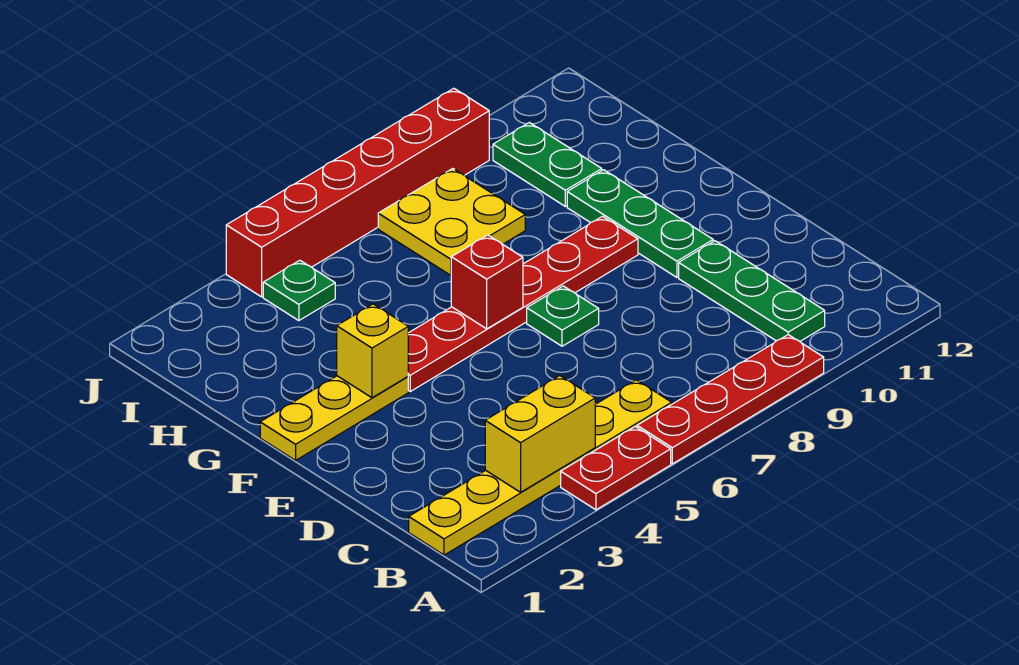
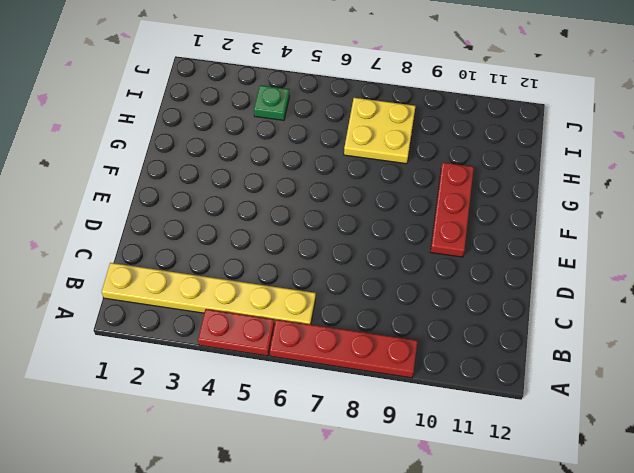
red 1x3 plate [430,163,474,257] -> green 1x3 plate [567,170,713,277]
none -> green 1x3 plate [679,241,825,341]
none -> green 1x1 plate [527,286,599,346]
none -> yellow 1x3 plate [260,376,408,460]

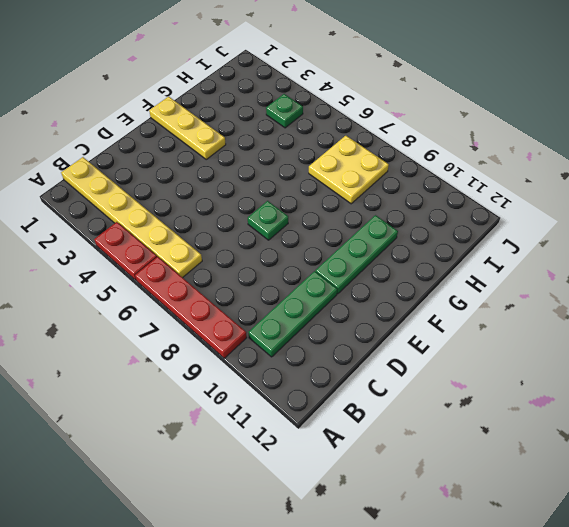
none -> red 1x6 plate [408,216,638,391]
none -> green 1x2 plate [493,122,602,206]
none -> red 1x6 brick [226,88,489,297]

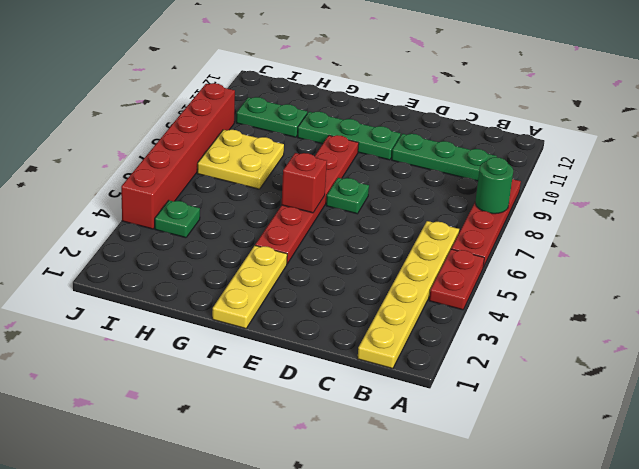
green 1x1 round brick [475,157,513,214] -> none
none -> yellow 1x2 brick [485,376,595,492]
none -> yellow 1x1 brick [337,304,408,398]

